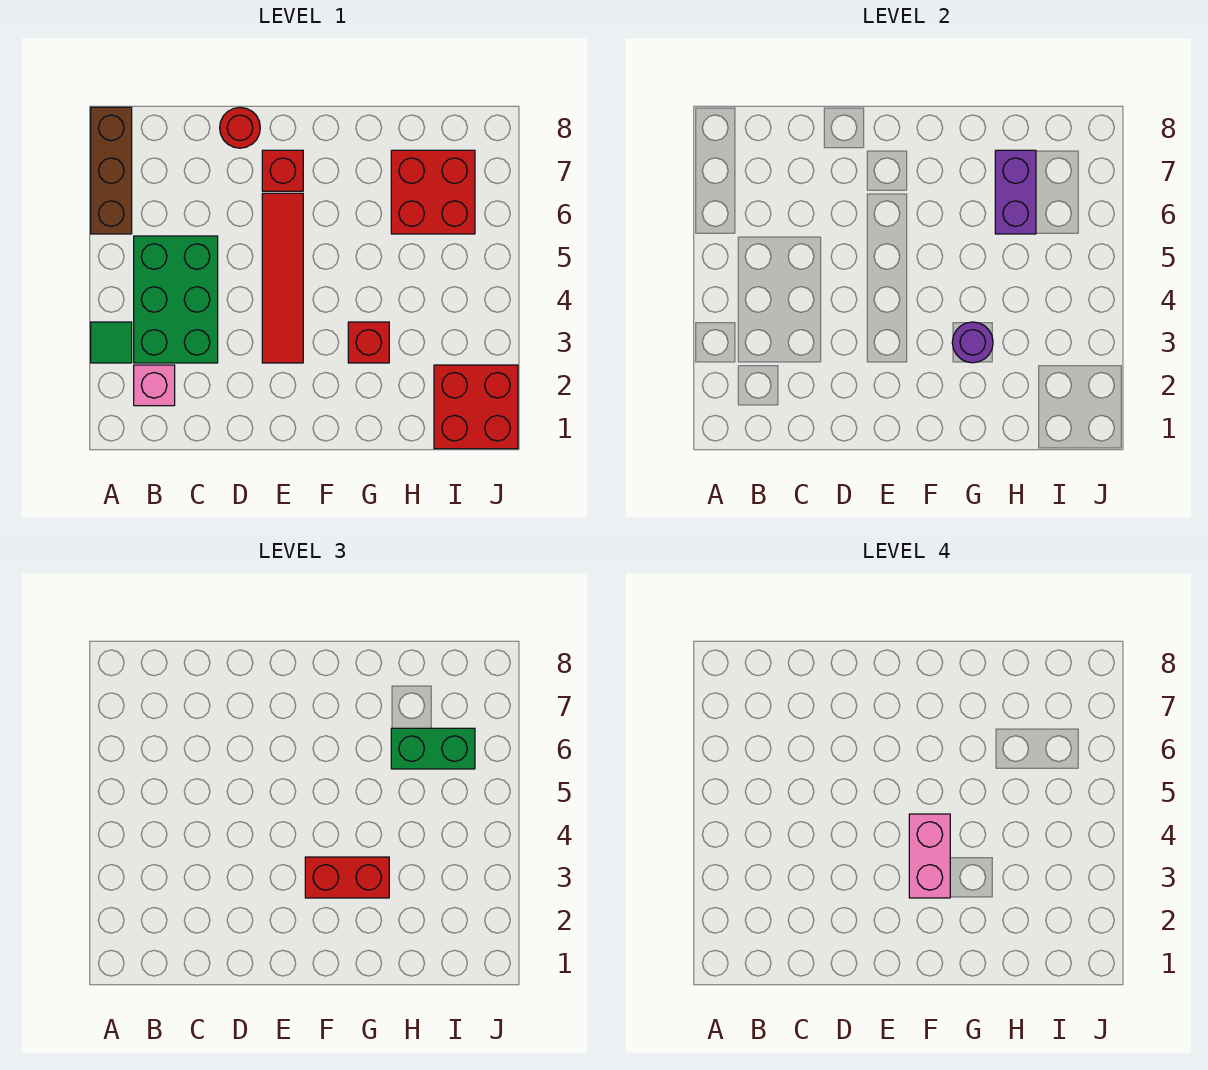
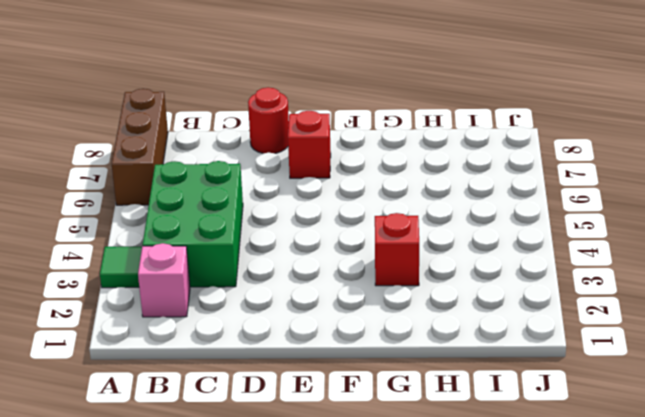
none -> red 1x4 tile [262,193,303,363]
none -> red 2x2 brick [391,150,475,234]
none -> red 2x2 brick [434,365,518,449]

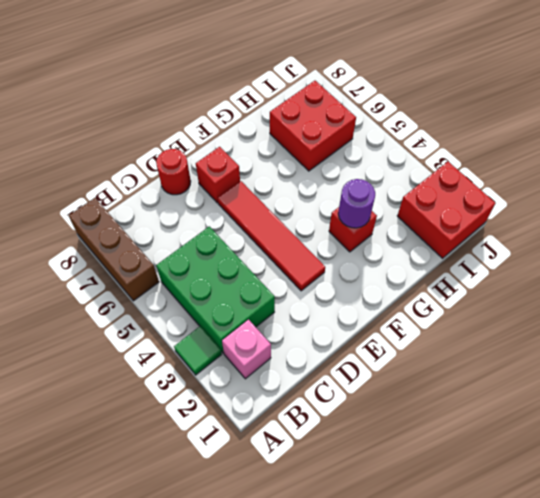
none -> purple 1x2 brick [995,150,1036,234]
none -> red 1x2 brick [305,857,389,898]
none -> green 1x2 brick [391,728,475,769]

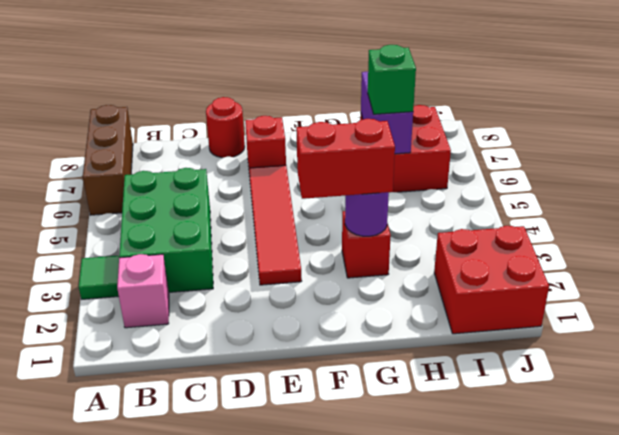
green 1x1 brick [368,45,416,114] -> green 1x2 brick [391,728,475,769]
none -> pink 1x2 brick [909,814,950,898]

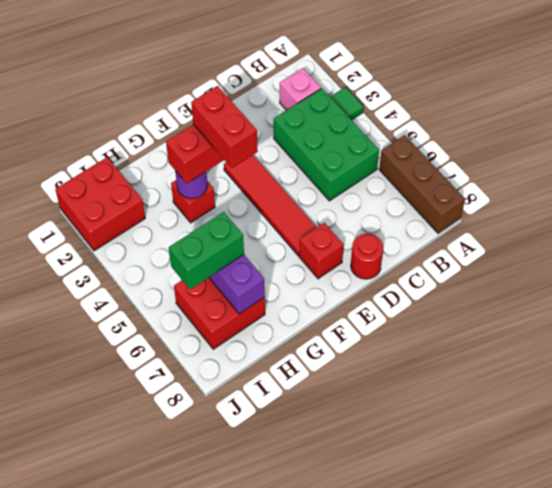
red 1x2 brick [191,86,258,168] -> pink 1x2 brick [909,814,950,898]

